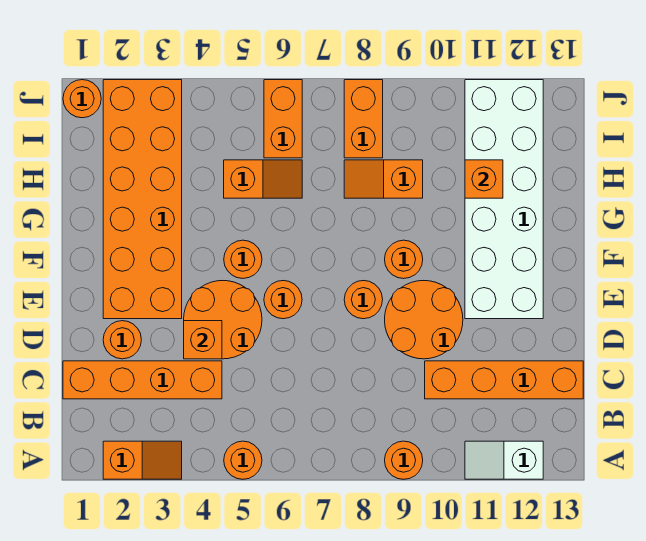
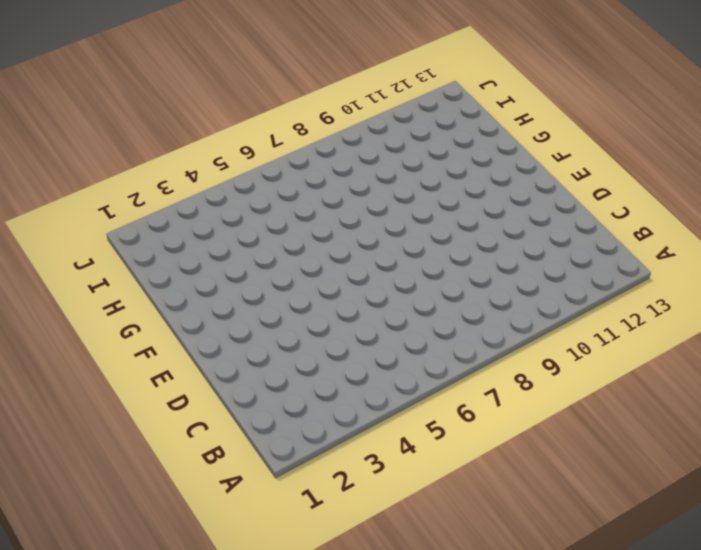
none -> orange 1x2 slope [103,441,182,479]
none -> orange 1x1 round brick [224,441,262,479]
none -> orange 1x1 round brick [385,441,423,479]

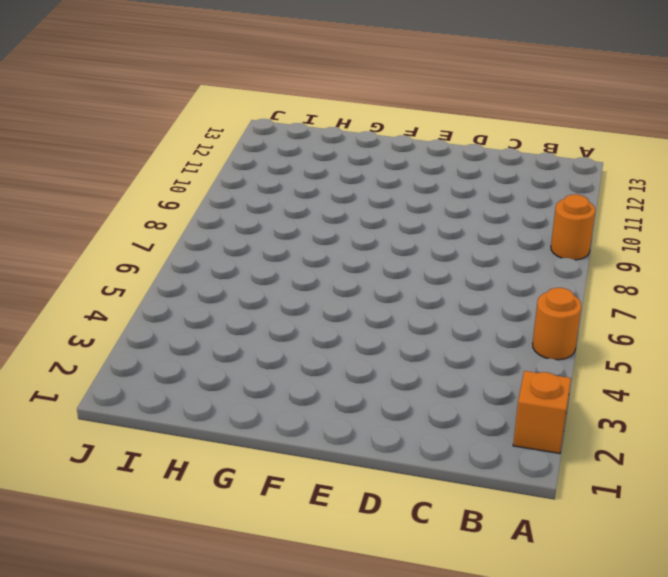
none -> white 1x2 slope [465,441,543,479]
none -> orange 1x4 brick [63,361,222,399]
none -> orange 1x4 brick [425,361,583,399]

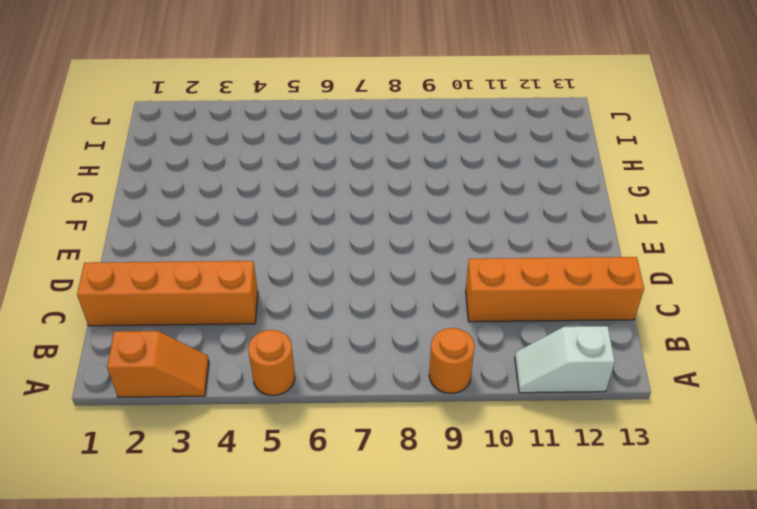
none -> orange 1x1 round brick [103,321,141,359]
none -> orange 2x2 round brick [184,281,262,359]
none -> orange 2x2 round brick [385,281,463,359]

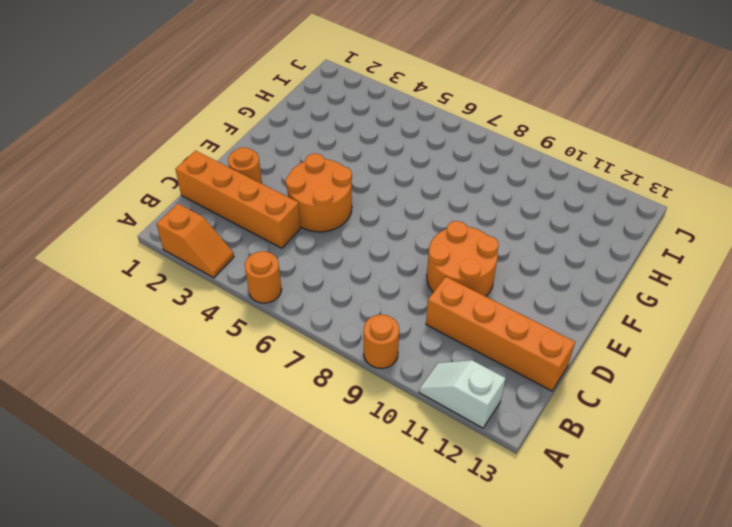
none -> orange 2x6 brick [103,80,182,319]
none -> orange 1x1 round brick [264,281,302,319]
none -> orange 1x1 round brick [344,281,383,319]

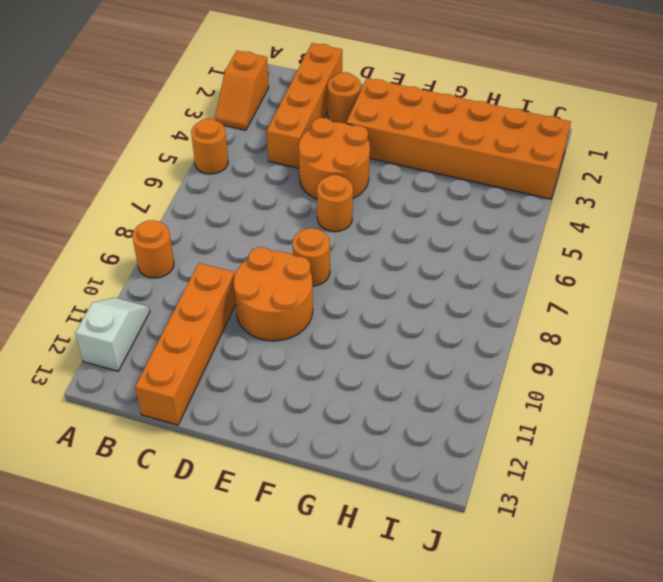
none -> white 2x6 brick [465,80,543,319]
none -> orange 1x1 round brick [224,240,262,278]
none -> orange 1x1 round brick [385,240,423,279]

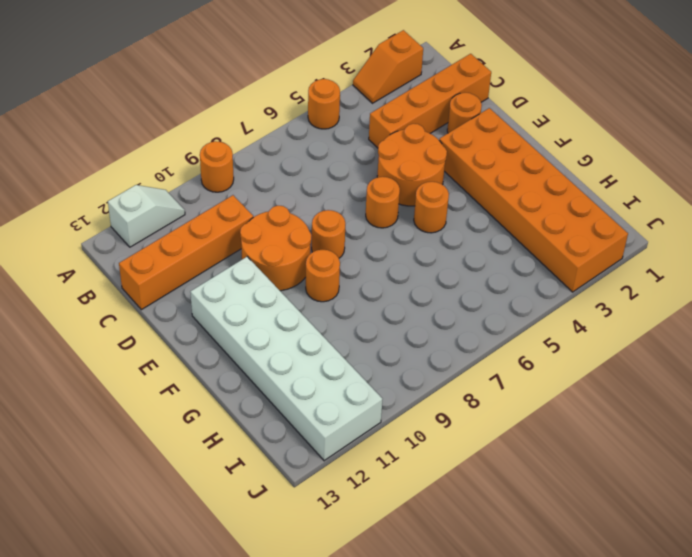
none -> orange 1x2 slope [224,160,302,198]
none -> orange 1x2 slope [344,160,423,198]
none -> orange 1x2 brick [264,80,302,158]

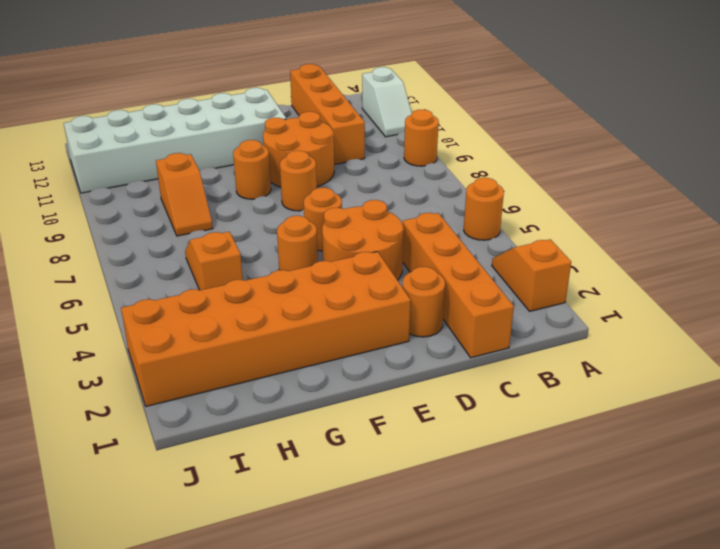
none -> orange 1x2 brick [264,80,302,158]
none -> orange 1x2 brick [344,80,383,158]
none -> orange 1x1 round brick [63,80,101,118]

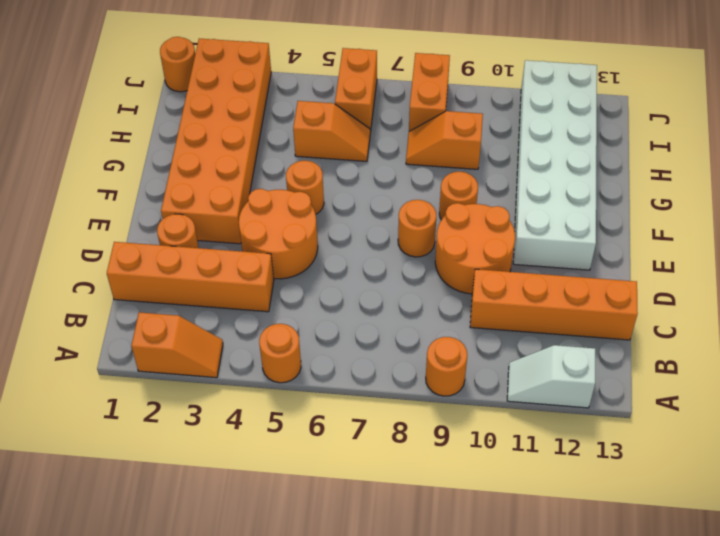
none -> orange 1x1 round brick [264,281,302,319]
none -> orange 1x1 brick [184,321,222,359]
none -> orange 1x1 brick [465,160,503,198]

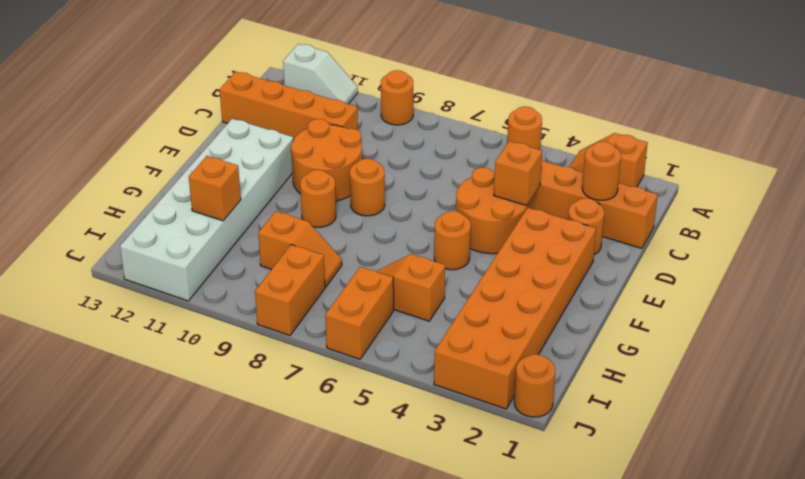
orange 1x1 round brick [582,142,621,200] -> orange 1x1 round brick moved to [264,281,302,319]

